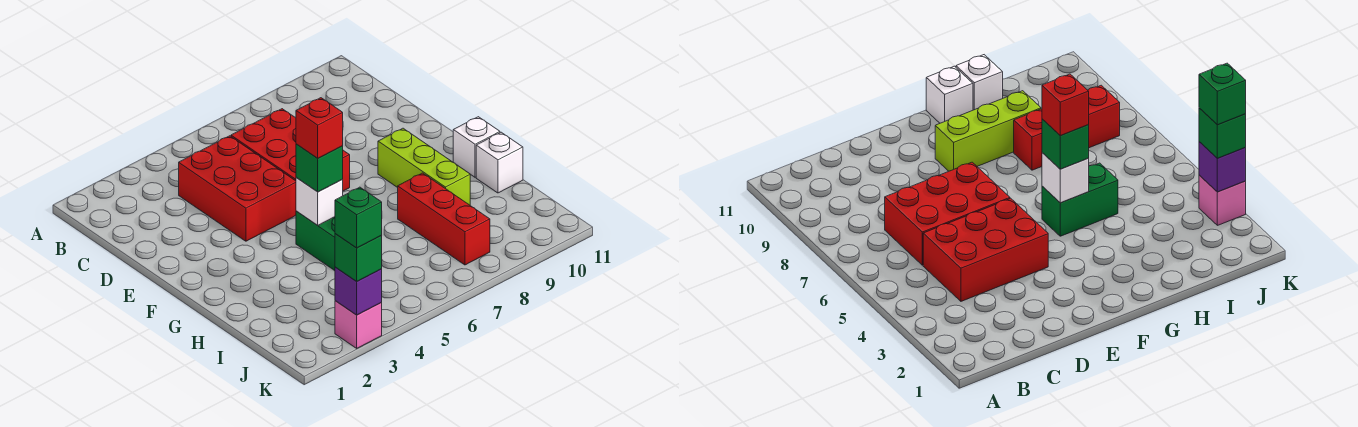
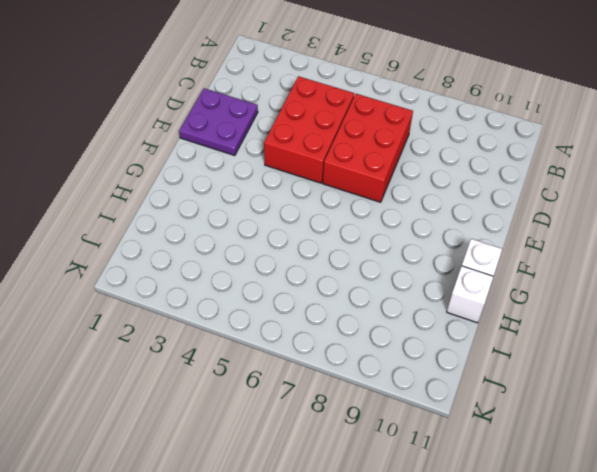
purple 2x2 plate [179,88,258,156] -> none
none -> lime 1x3 brick [378,128,470,205]
none -> green 1x2 brick [296,211,335,271]
none -> red 1x3 brick [398,173,490,265]

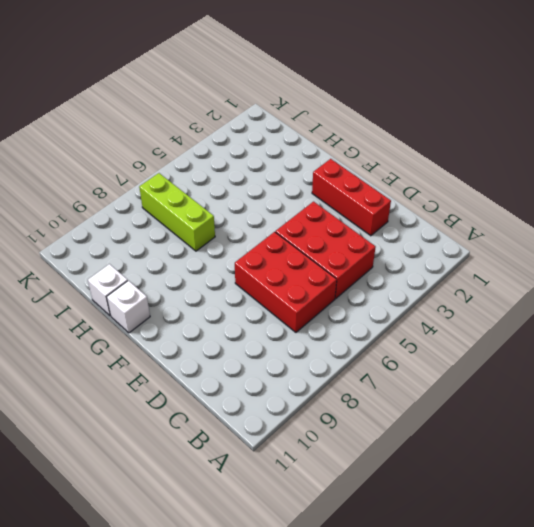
red 1x3 brick [312,159,391,236] -> red 1x3 brick moved to [398,173,490,265]
lime 1x3 brick [139,173,215,251] -> lime 1x3 brick moved to [378,128,470,205]
none -> green 1x2 brick [296,211,335,271]
none -> pink 1x1 brick [335,301,382,348]
none -> white 1x1 brick [296,178,343,225]

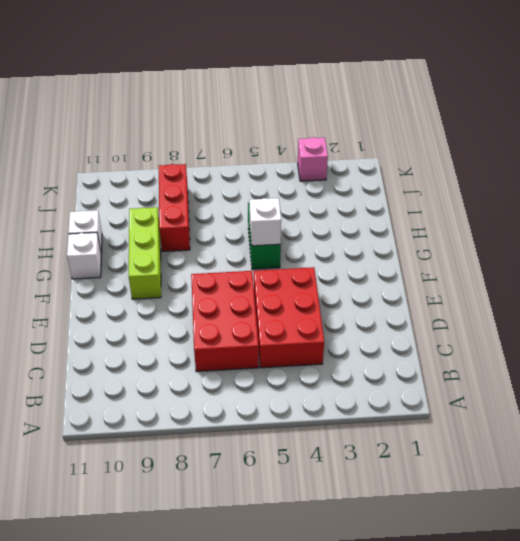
none -> purple 1x1 brick [335,267,382,315]
none -> green 1x1 brick [296,144,343,192]
none -> green 1x1 brick [335,234,382,281]

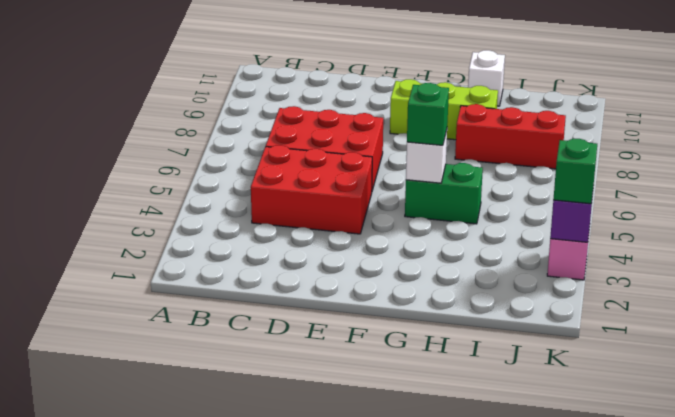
none -> white 1x1 brick [453,117,500,177]
none -> red 1x1 brick [296,98,343,158]
none -> green 1x1 brick [335,187,382,248]

